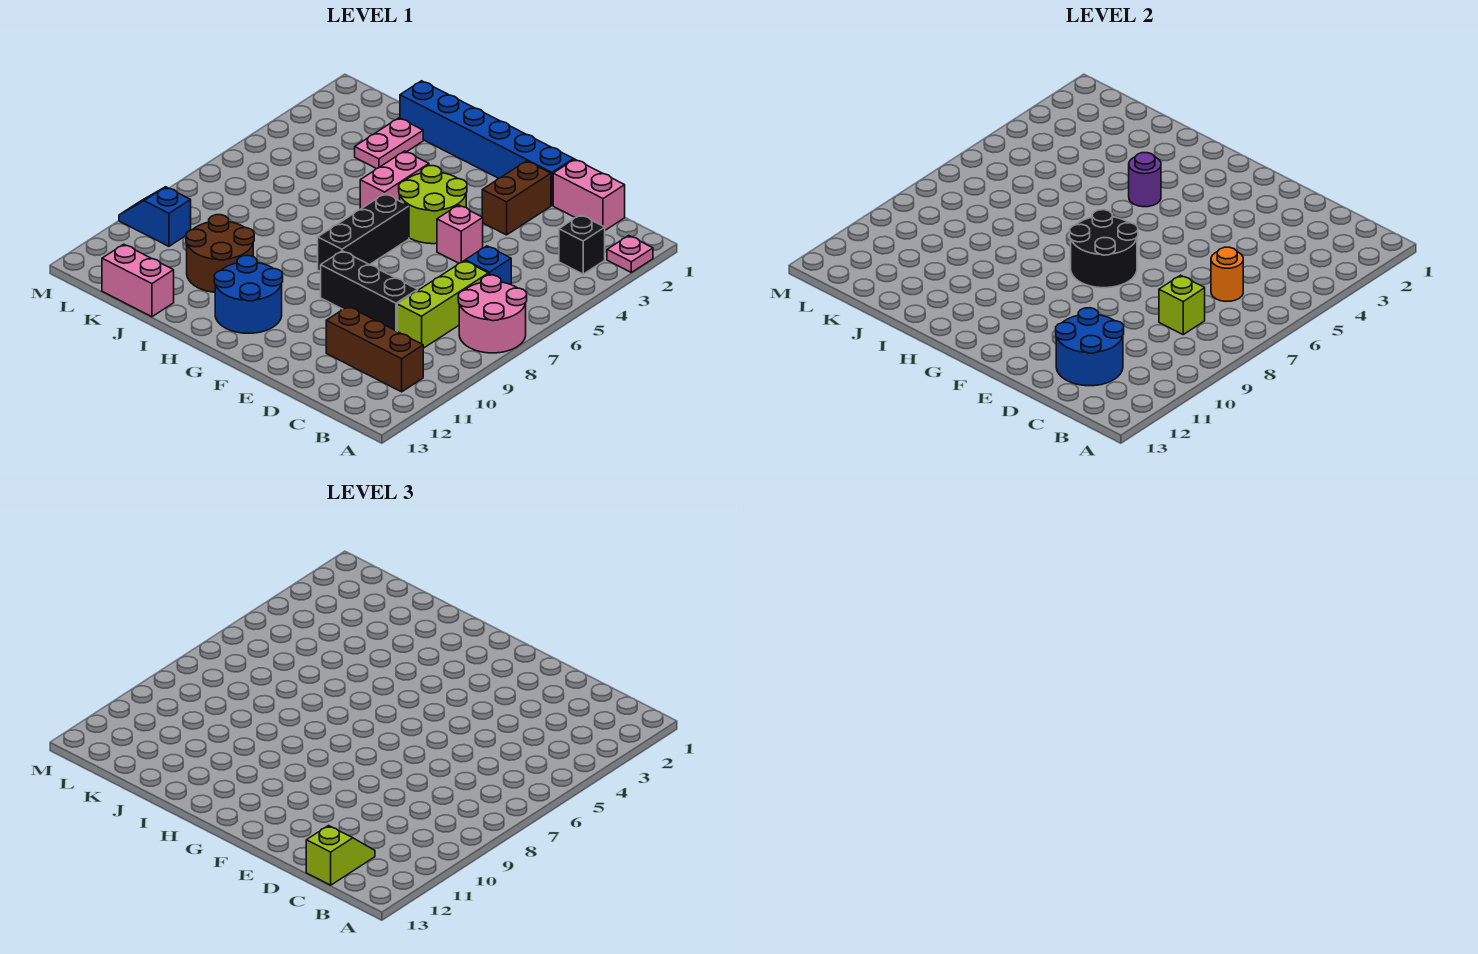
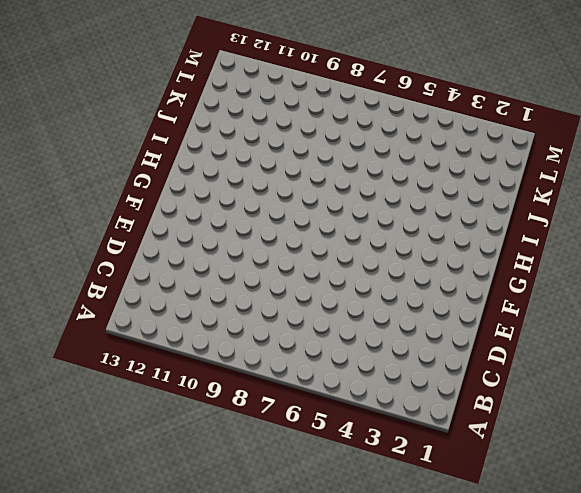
none -> pink 1x1 plate [607,236,653,272]
none -> pink 2x2 round brick [458,275,527,353]
none -> black 1x1 brick [559,215,605,274]

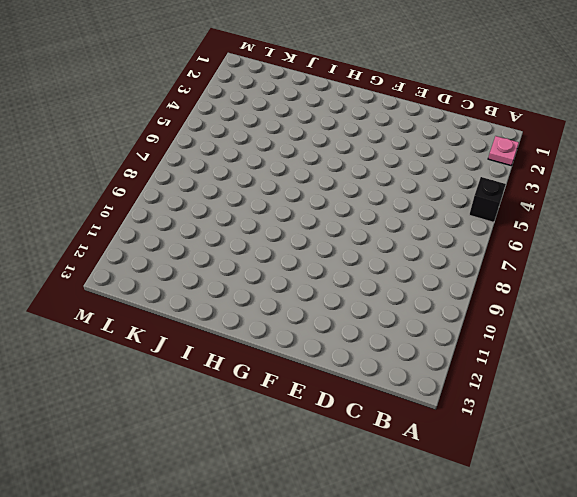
black 1x1 brick [469,177,506,222] -> black 1x1 brick moved to [559,215,605,274]
none -> pink 2x2 round brick [458,275,527,353]
none -> brown 1x3 brick [326,307,423,392]
none -> pink 1x2 brick [553,159,625,230]

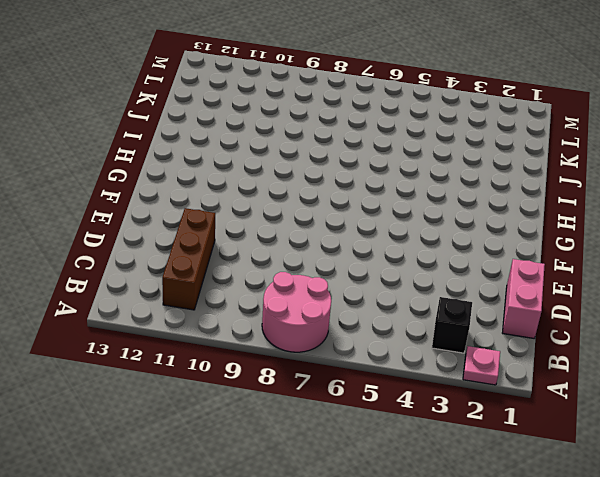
none -> blue 1x1 brick [465,246,511,285]
none -> lime 1x3 brick [397,261,489,348]
none -> black 1x3 brick [321,251,418,331]

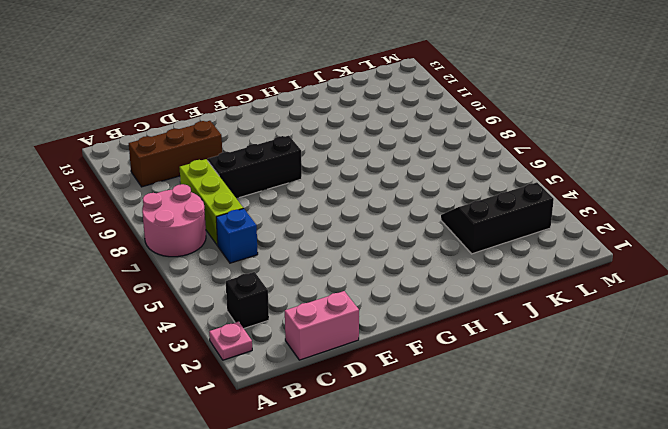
black 2x3 slope [441,182,554,254] -> pink 1x2 plate [355,118,423,169]
none -> blue 1x6 brick [400,81,574,205]
none -> brown 1x2 brick [482,161,551,235]
none -> pink 1x1 brick [437,205,483,263]

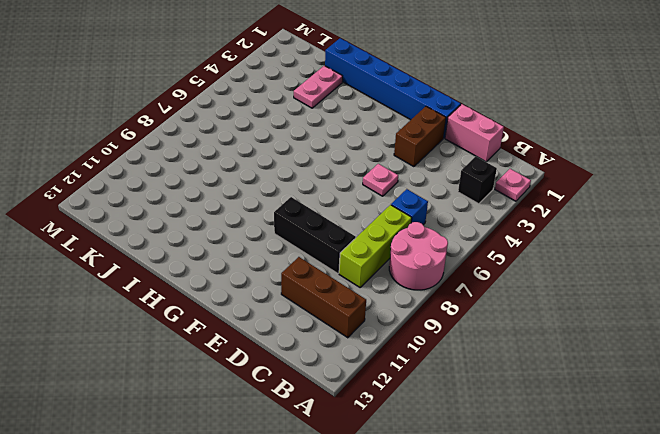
pink 1x1 plate [363,164,398,196] -> pink 1x1 brick [437,205,483,263]
none -> lime 2x2 round brick [399,166,467,244]
none -> black 1x3 brick [318,194,409,272]
none -> blue 2x2 round brick [214,256,283,333]

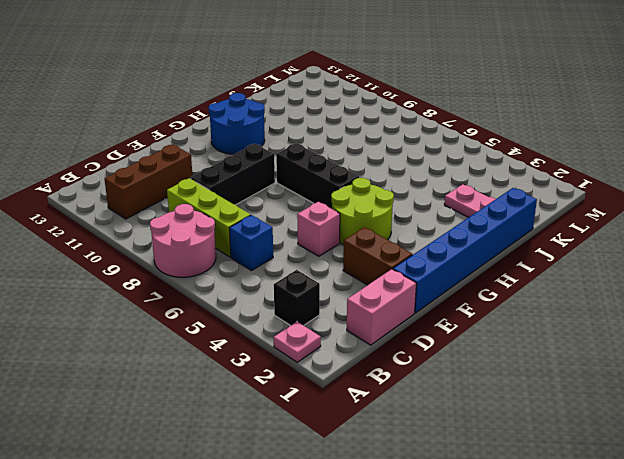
none -> pink 1x2 brick [360,151,429,209]
none -> brown 2x2 round brick [186,215,254,292]
none -> pink 1x2 brick [102,244,174,317]

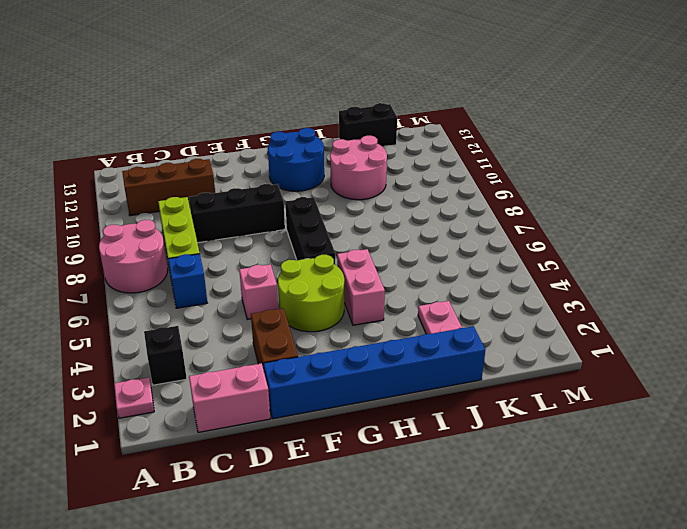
pink 2x2 round brick [330,136,387,200] -> brown 2x2 round brick [186,215,254,292]
black 1x2 brick [339,103,397,146] -> pink 1x2 brick [102,244,174,317]
none -> blue 1x2 slope [119,187,191,246]
none -> orange 1x1 round brick [1211,247,1243,301]
none -> lime 1x1 brick [1159,275,1205,334]

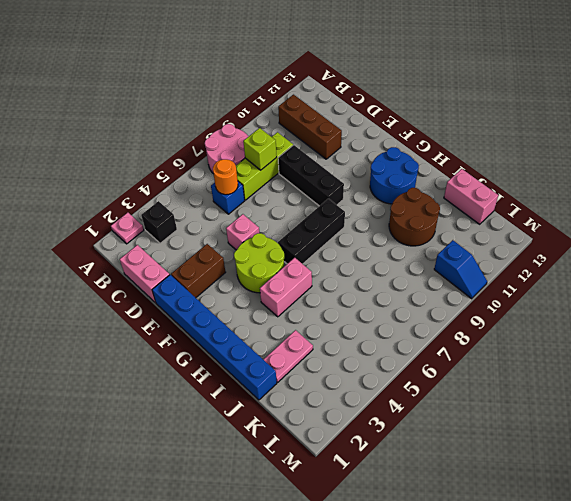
none -> blue 2x2 round brick [1056,308,1124,386]
none -> black 2x2 round brick [1070,210,1138,288]
none -> purple 1x1 round brick [1129,153,1161,207]

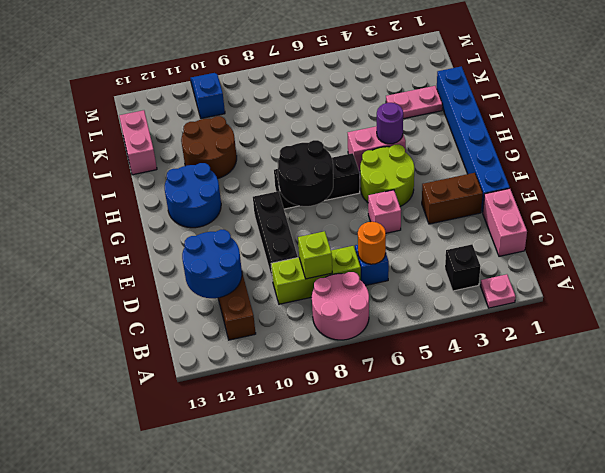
none -> lime 1x2 slope [306,826,375,885]

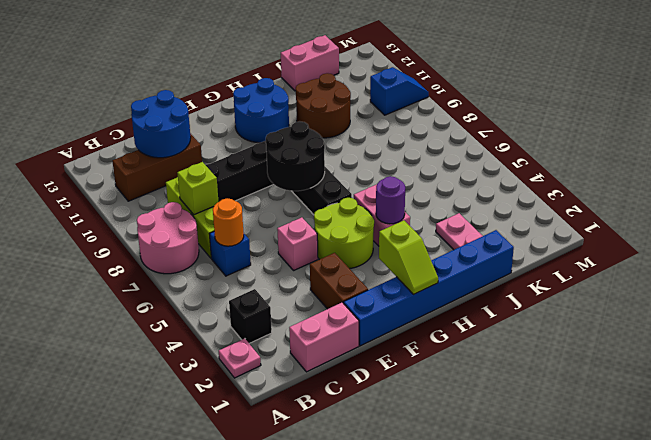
lime 1x2 slope [379,220,438,295] -> lime 1x2 slope moved to [306,826,375,885]

